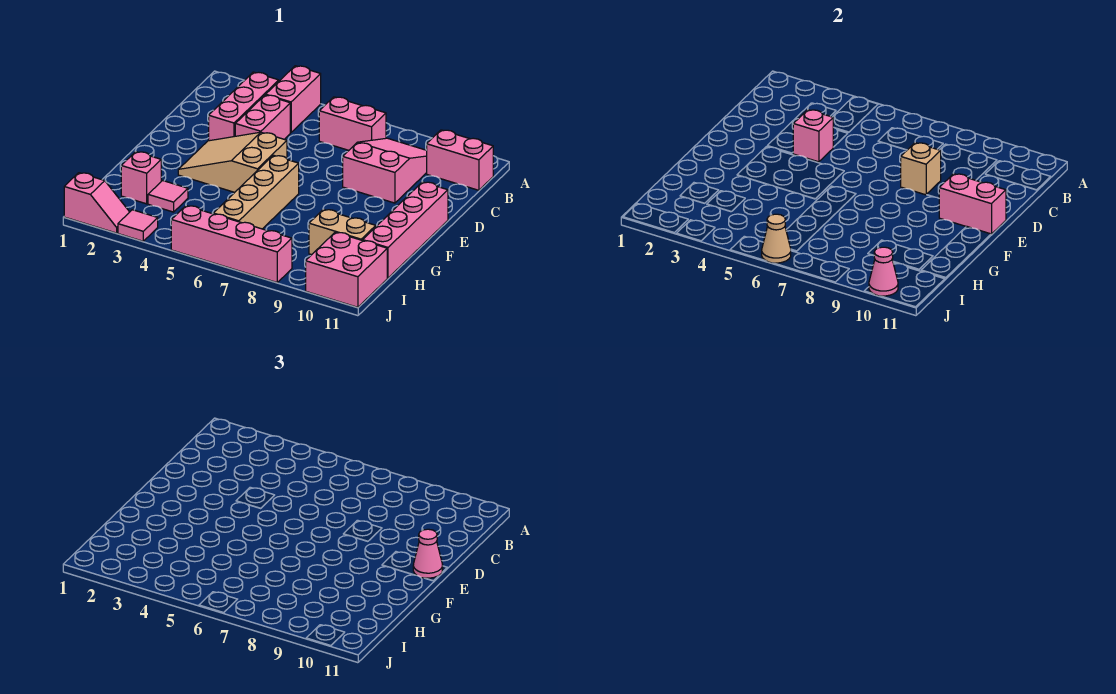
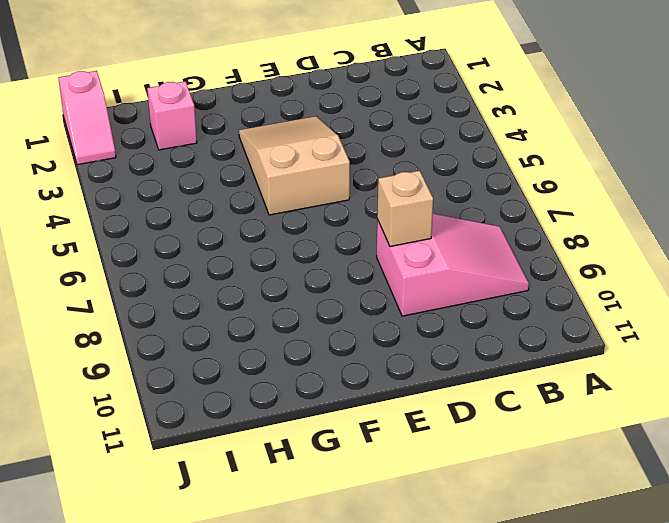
none -> pink 1x2 brick [266,66,321,133]
none -> pink 1x3 brick [209,72,279,141]
none -> pink 1x2 brick [319,97,386,150]

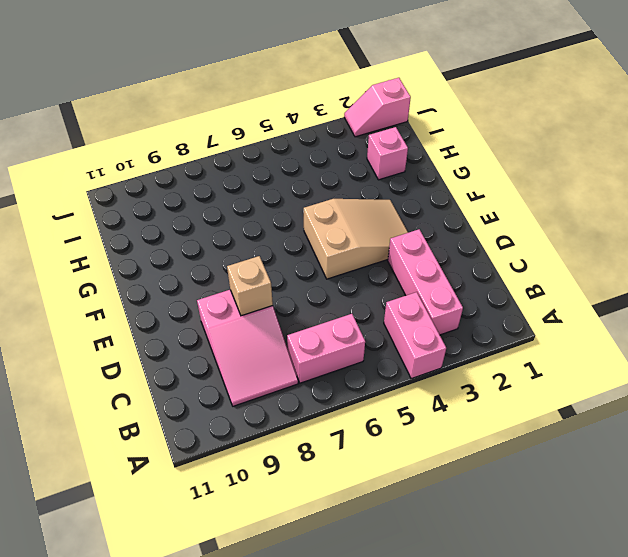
none -> pink 1x2 brick [427,130,493,190]
none -> pink 1x2 brick [235,95,290,139]
none -> pink 1x4 brick [363,182,448,278]

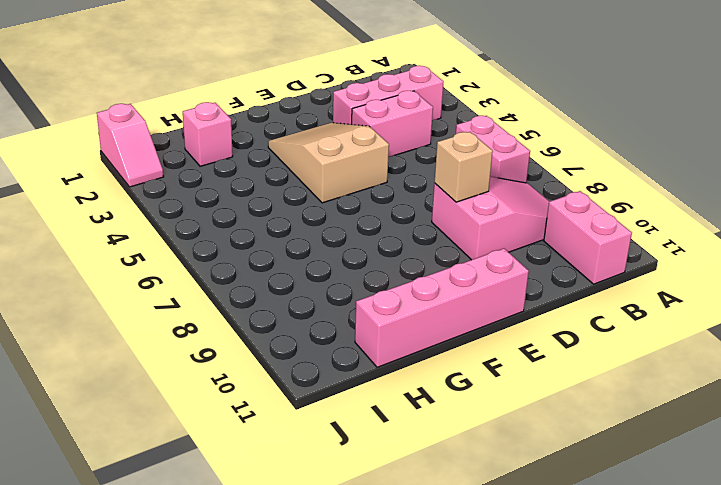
none -> pink 1x2 brick [266,66,321,133]
none -> tan 1x4 brick [213,155,299,229]
none -> pink 1x1 tile [148,181,188,212]

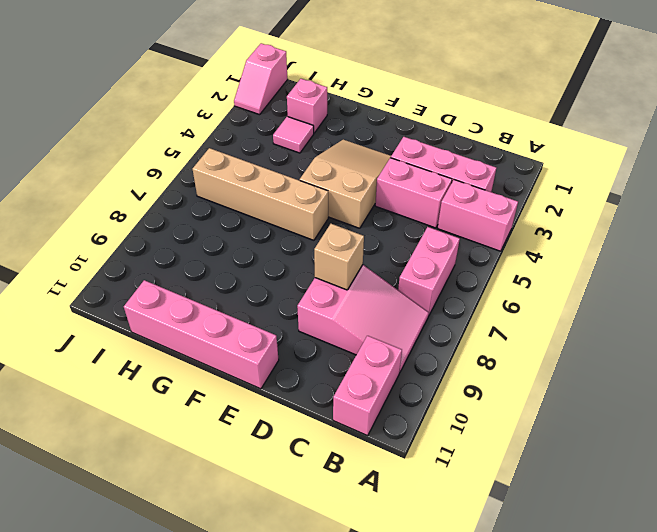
none -> tan 1x2 brick [309,209,376,255]
none -> pink 2x2 brick [306,232,387,307]
none -> pink 1x1 tile [118,210,158,241]

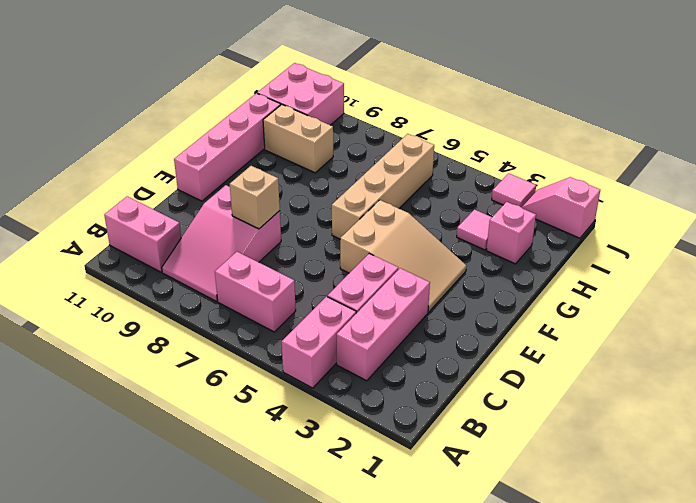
none -> pink 1x4 brick [171,206,292,282]
none -> pink 1x1 brick [793,110,833,162]
none -> pink 1x2 brick [939,174,1006,234]

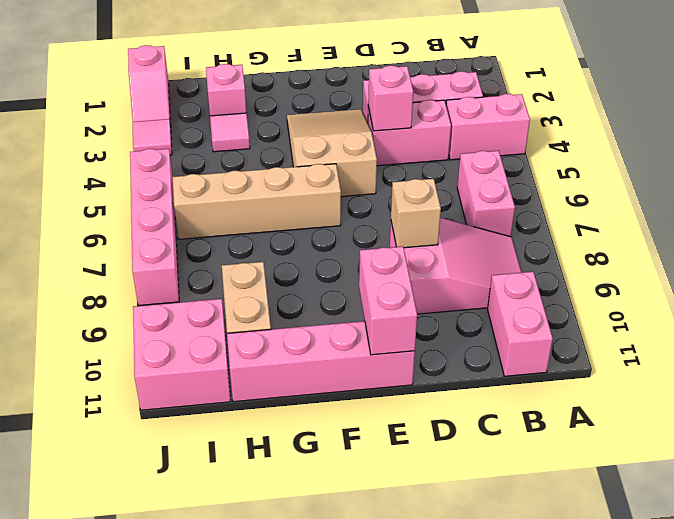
none -> tan 1x1 cone [762,214,791,263]
none -> pink 1x1 cone [869,247,898,296]
none -> pink 1x1 cone [413,529,443,578]

